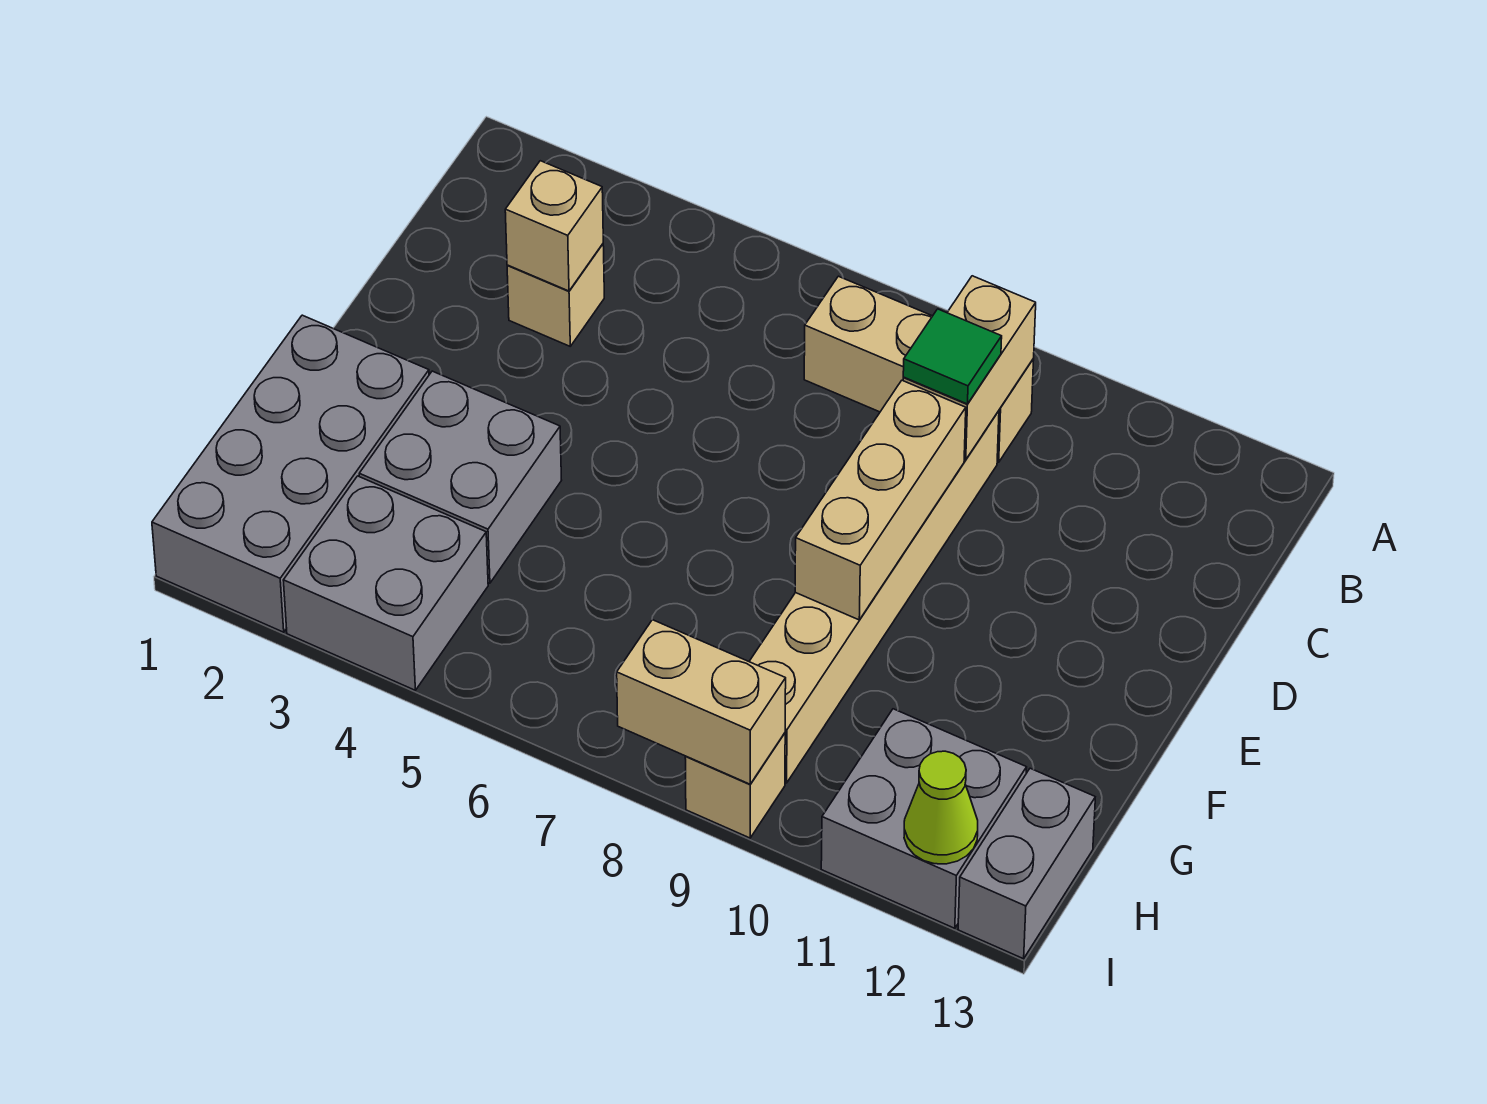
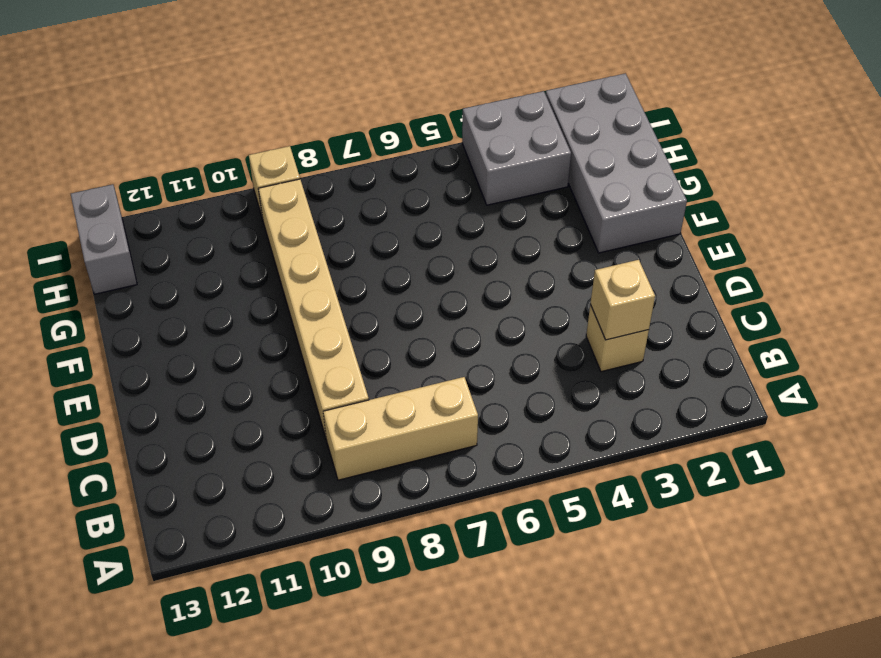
none -> grey 2x2 brick [359,371,562,583]
none -> grey 2x2 brick [821,709,1027,928]
none -> tan 1x2 brick [903,276,1036,460]

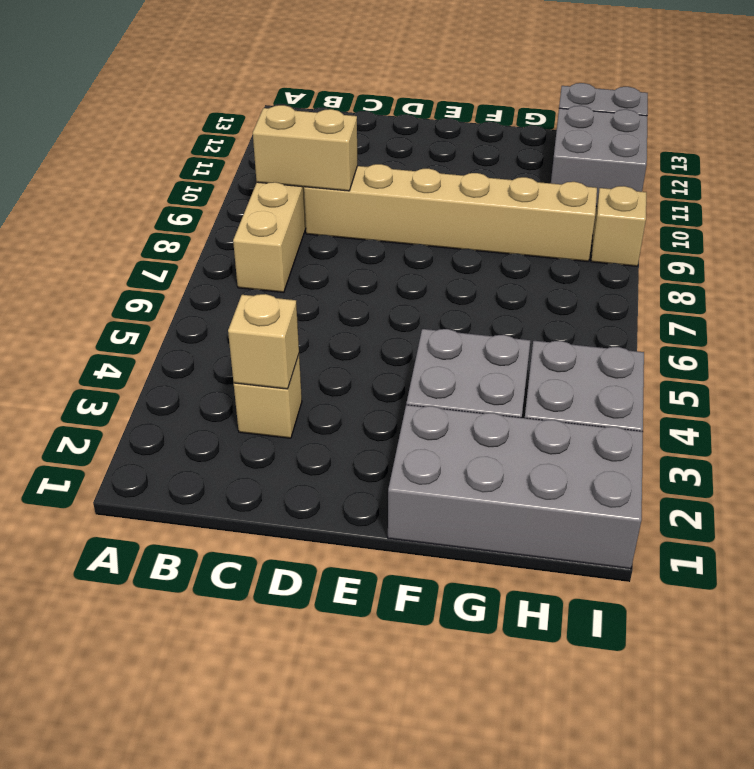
none -> tan 1x3 brick [795,380,966,620]
none -> tan 1x2 brick [617,620,786,784]
none -> lime 1x1 cone [904,751,978,864]

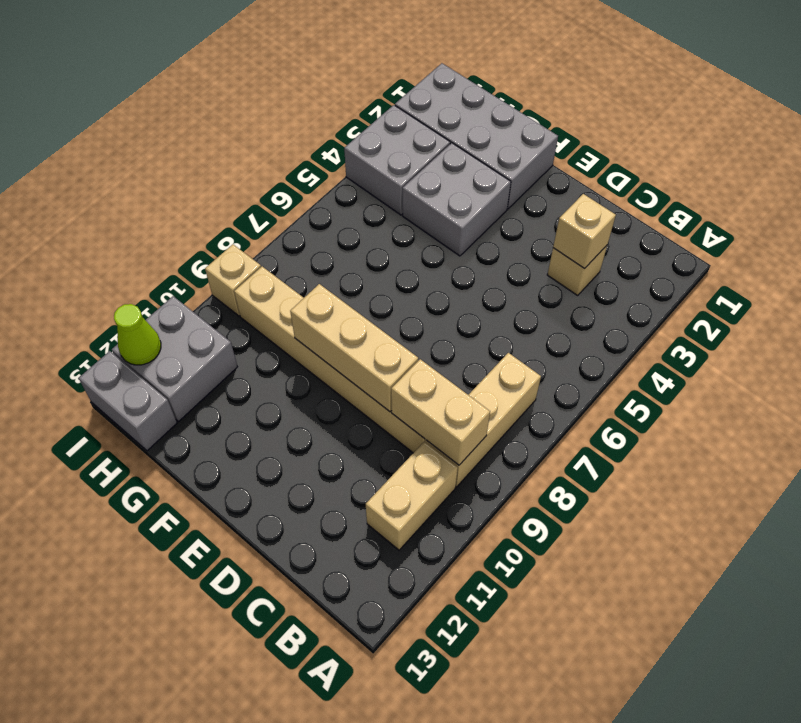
tan 1x2 brick [366,442,458,550] -> tan 1x2 brick moved to [617,620,786,784]
none -> green 1x1 tile [903,309,1002,404]

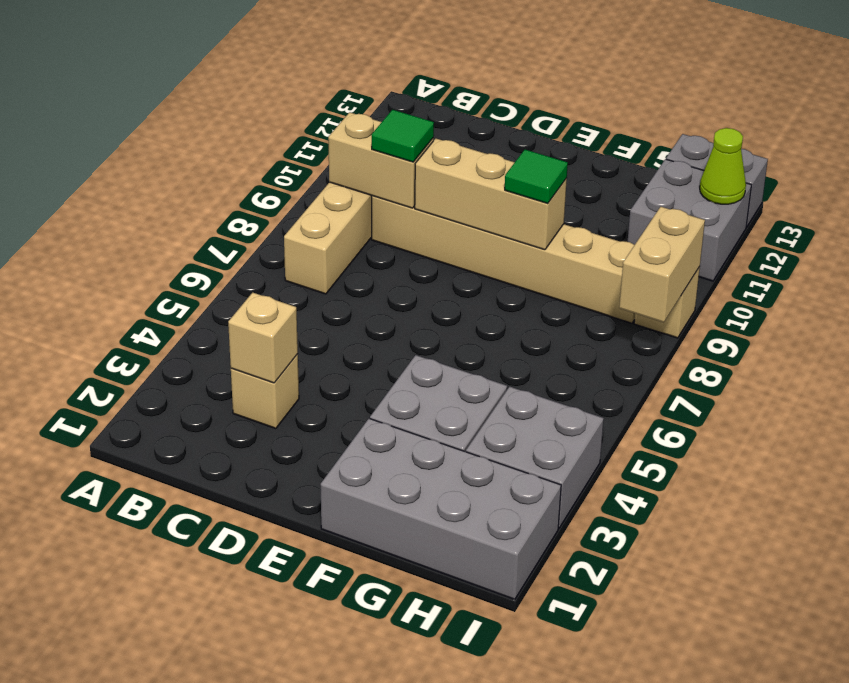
green 1x1 tile [505,150,568,203] -> none

